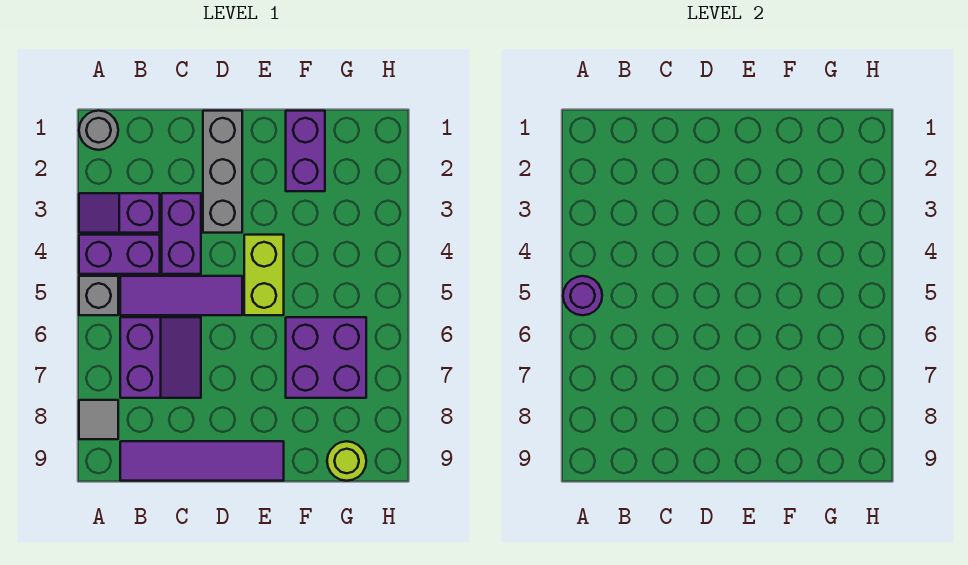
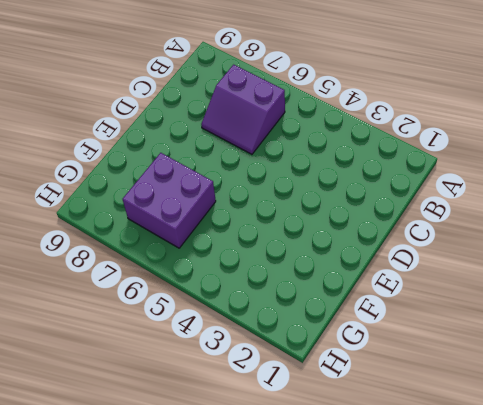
none -> grey 1x1 round brick [79,111,118,150]
none -> purple 1x2 slope [79,193,160,233]
none -> purple 1x2 brick [79,235,160,274]

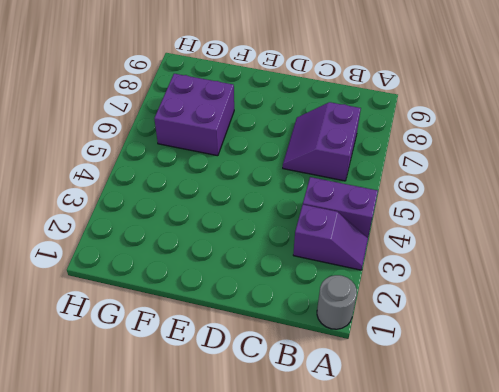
none -> grey 1x1 brick [79,276,118,315]
none -> grey 1x1 tile [79,400,118,439]
none -> purple 1x3 tile [120,276,242,315]

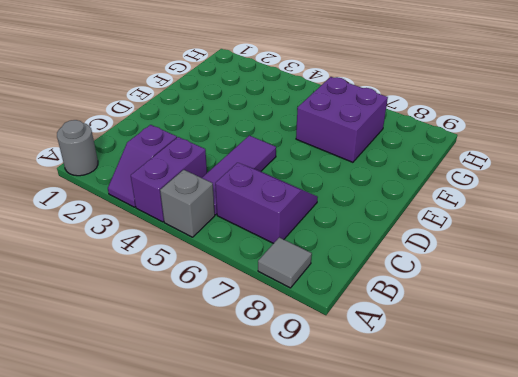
none -> purple 1x4 tile [120,441,284,481]
none -> purple 1x2 brick [162,193,201,274]
none -> grey 1x3 brick [203,111,242,233]

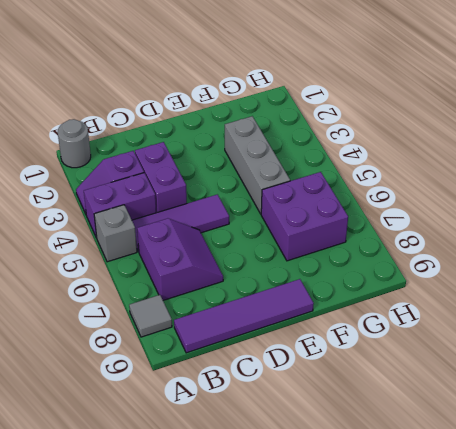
grey 1x3 brick [225,116,290,214] -> grey 1x3 brick moved to [203,111,242,233]
none -> lime 1x2 brick [244,235,284,315]
none -> purple 1x2 brick [286,111,325,191]
none -> lime 1x1 round brick [327,441,366,481]

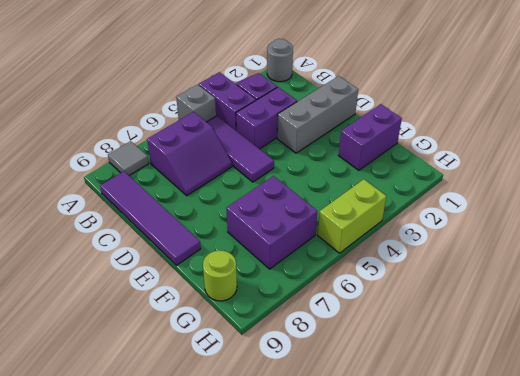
lime 1x2 brick [318,179,386,253] -> lime 1x2 brick moved to [244,235,284,315]
none -> purple 1x1 round brick [563,276,602,315]

